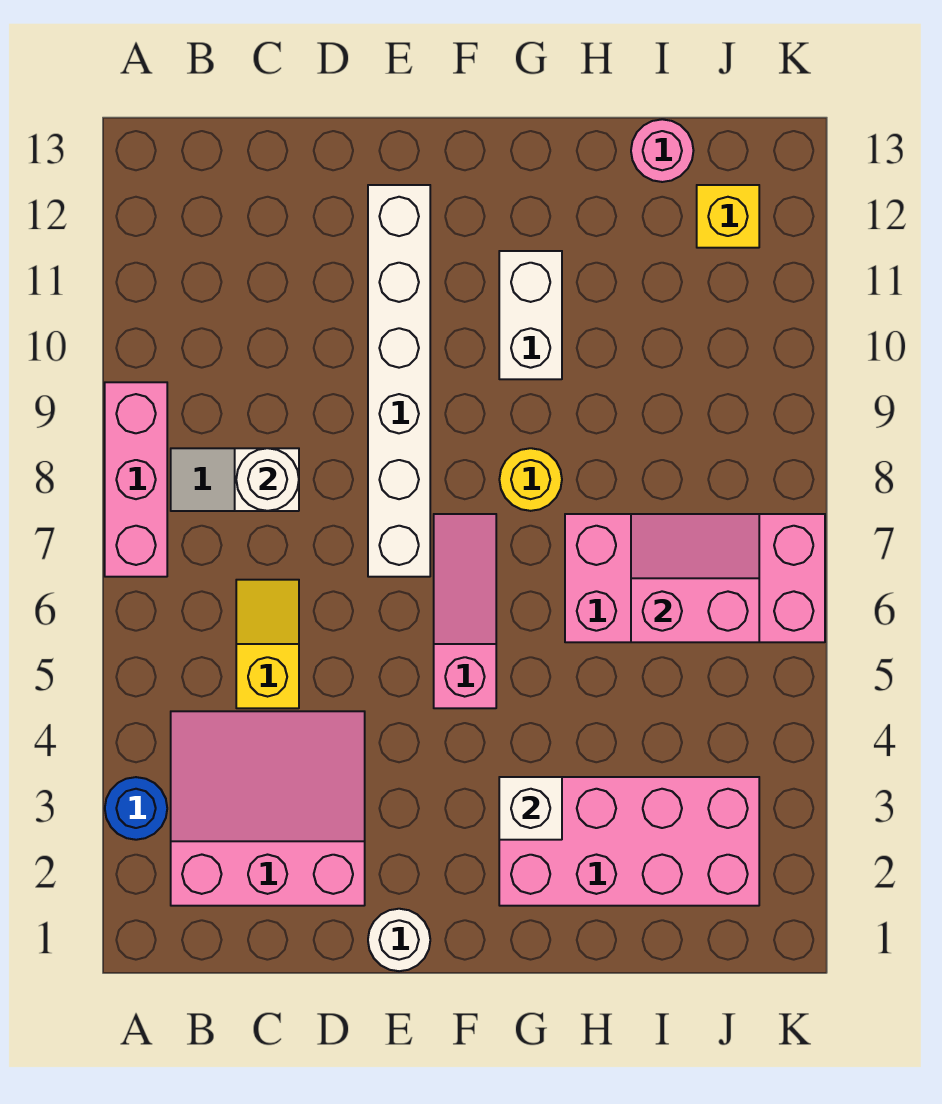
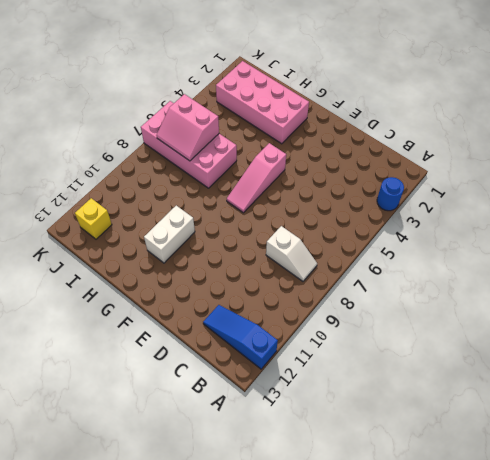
blue 1x3 slope [203,305,278,369] -> none
none -> pink 1x3 brick [105,382,167,577]
none -> pink 3x3 slope [171,711,365,906]
none -> yellow 1x2 slope [236,580,299,708]

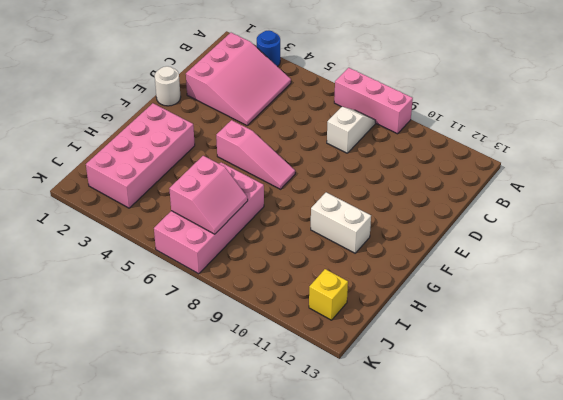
none -> yellow 1x2 slope [236,580,299,708]
none -> white 1x6 brick [368,185,430,577]
none -> yellow 1x1 round brick [499,448,562,511]

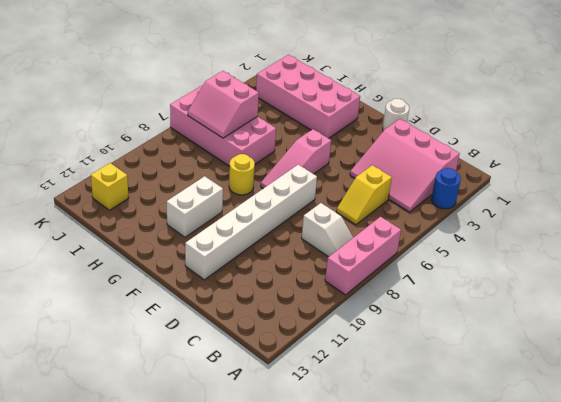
none -> pink 1x1 round brick [631,119,694,182]
none -> white 1x1 round brick [236,448,299,511]
none -> white 1x1 brick [499,777,562,840]

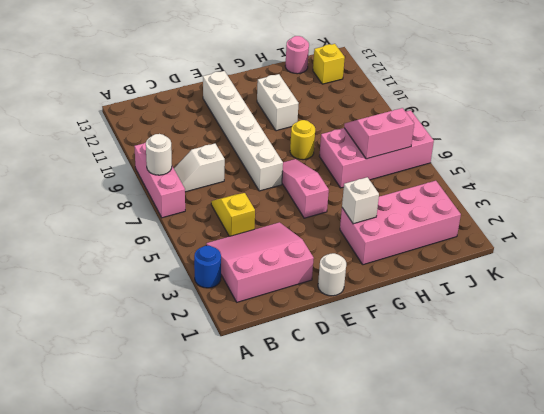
white 1x1 round brick [146,134,172,175] -> white 1x1 round brick moved to [236,448,299,511]

